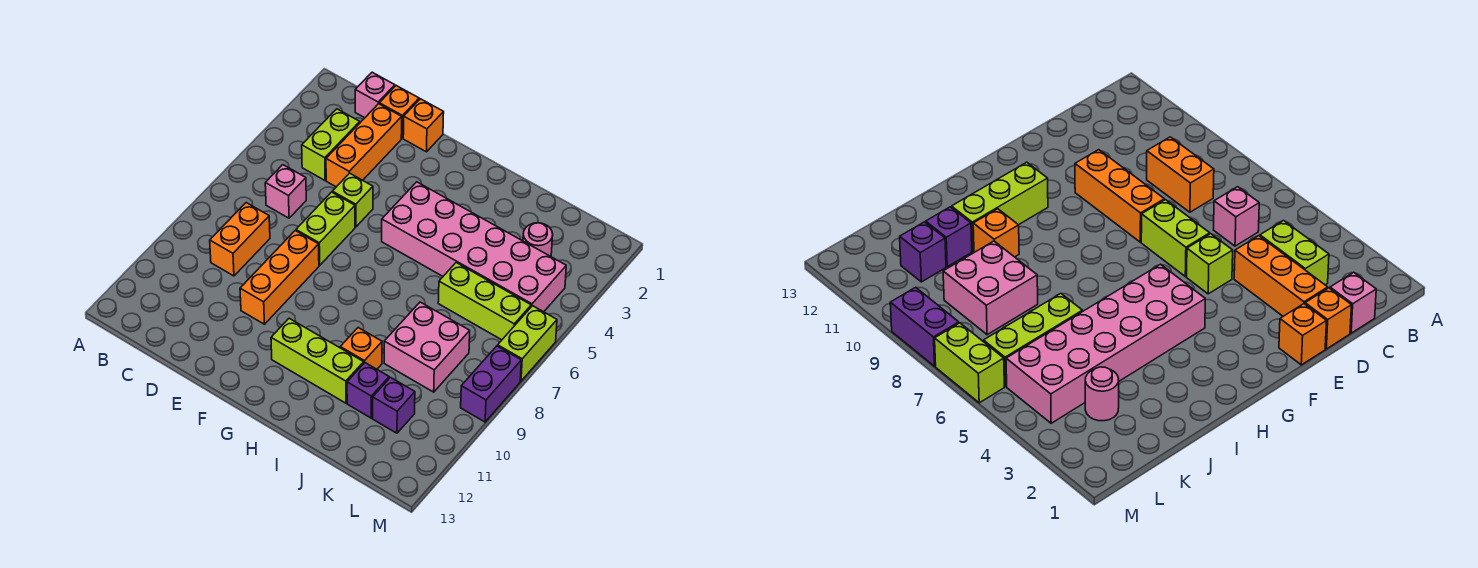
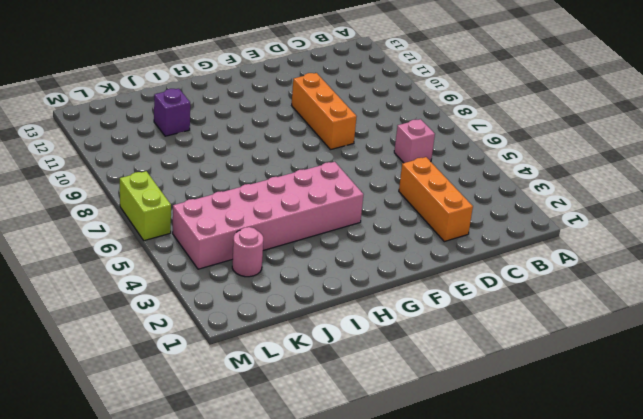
none -> pink 1x1 brick [355,72,395,118]
none -> lime 1x2 brick [302,109,360,180]
none -> orange 1x2 brick [210,203,270,276]

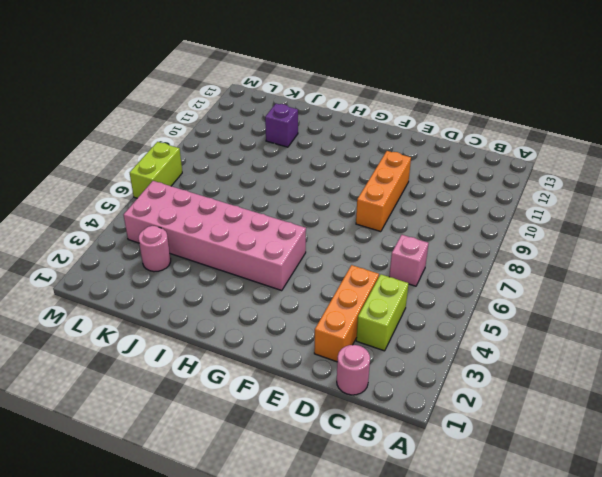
pink 1x1 round brick [337,345,370,395] -> pink 1x1 brick [355,72,395,118]
none -> orange 1x2 brick [210,203,270,276]
none -> orange 1x1 brick [379,86,419,138]
none -> orange 1x1 brick [403,99,444,152]

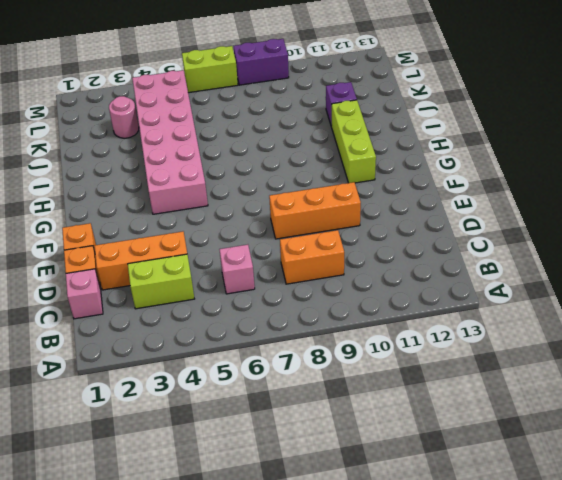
none -> lime 1x1 brick [332,173,373,227]
none -> lime 1x2 brick [296,192,355,265]
none -> orange 1x1 brick [340,328,382,369]

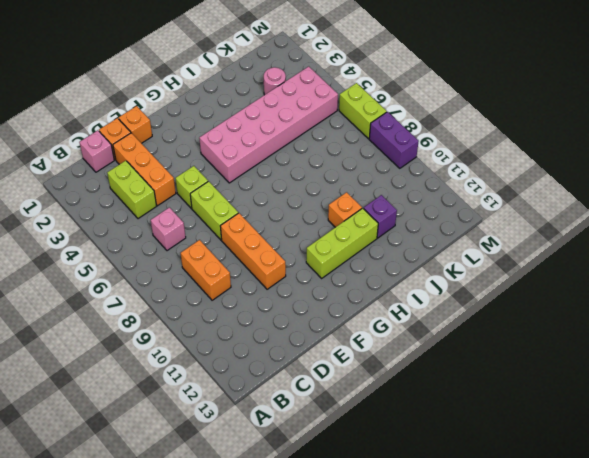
none -> lime 1x3 brick [438,263,531,340]
none -> pink 2x2 brick [384,302,470,392]
none -> purple 1x1 brick [373,378,415,433]

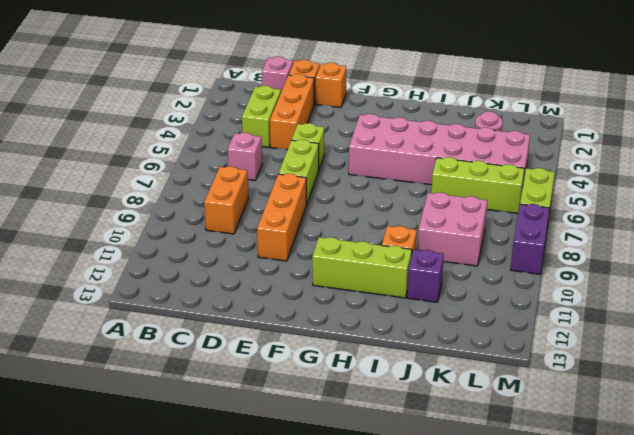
none -> purple 1x1 brick [373,378,415,433]

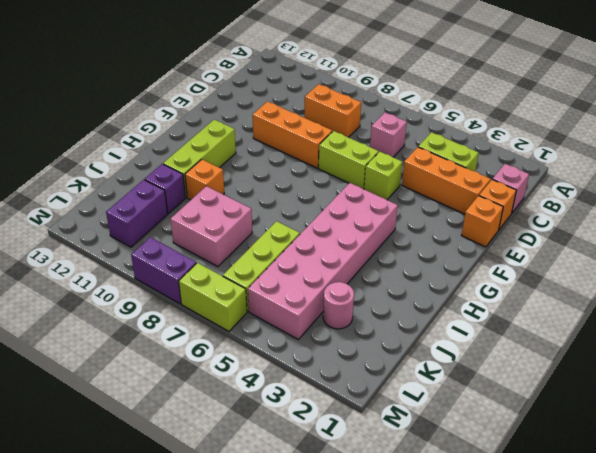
purple 1x2 brick [106,180,168,247] -> purple 1x1 brick [373,378,415,433]

